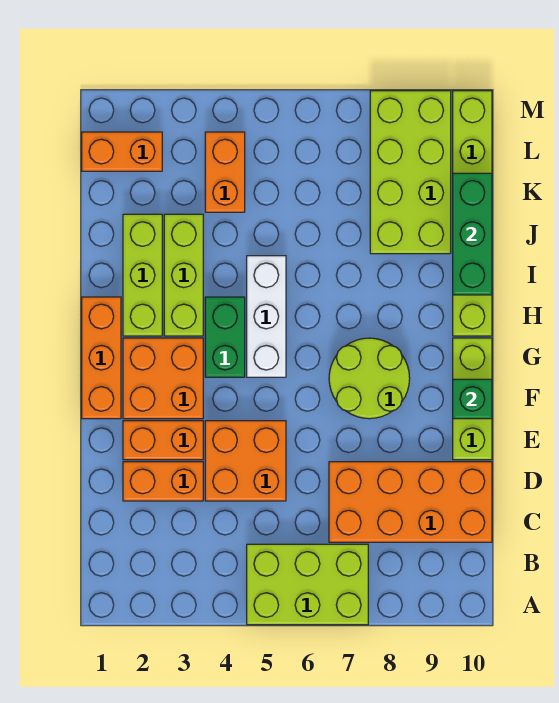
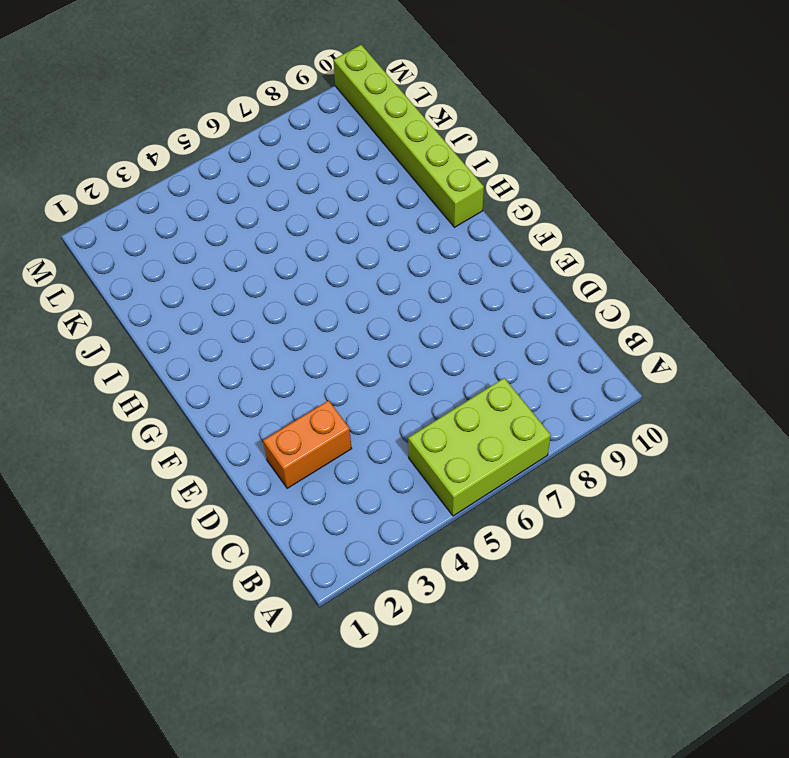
none -> orange 2x4 brick [329,462,492,542]
none -> orange 2x2 brick [205,421,286,501]
none -> orange 1x2 brick [123,421,203,460]

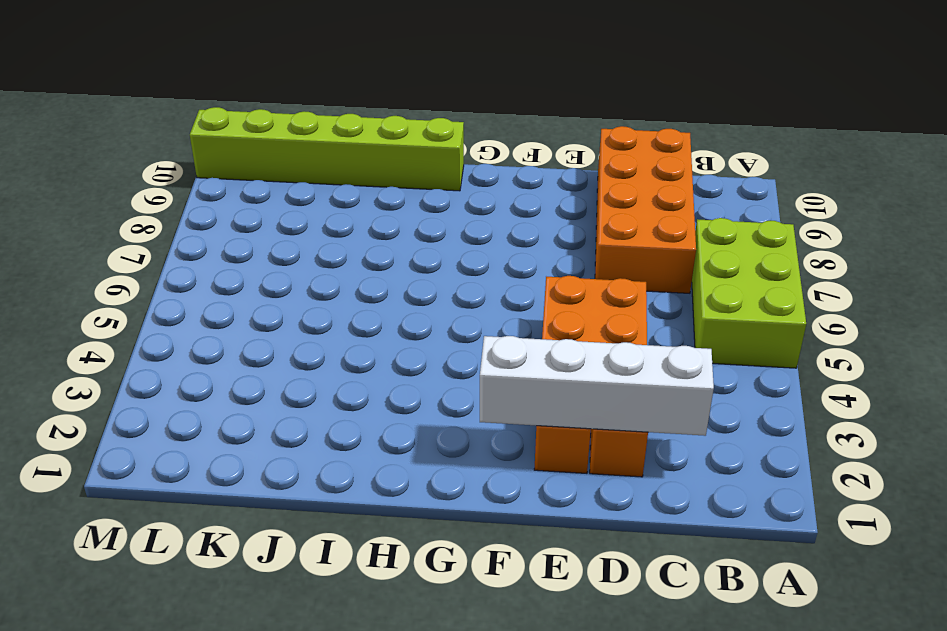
white 1x4 brick [480,336,714,436] -> none
none -> lime 1x3 brick [453,338,492,460]
none -> orange 1x3 brick [82,297,121,419]
none -> orange 2x2 brick [123,338,203,419]

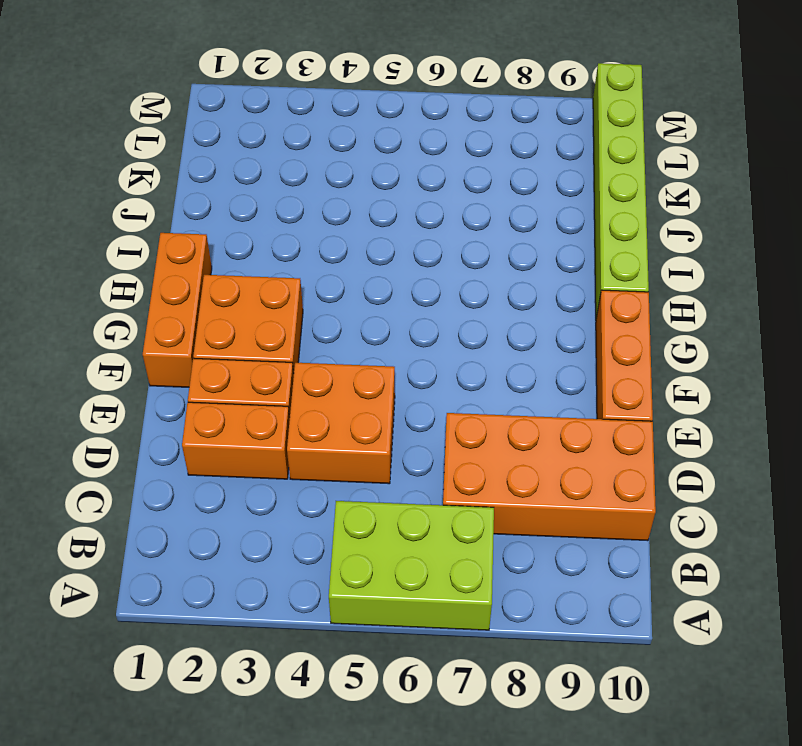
orange 1x3 brick [596,290,653,421] -> lime 1x3 brick [453,338,492,460]
none -> lime 2x2 round brick [329,338,410,419]
none -> green 1x2 brick [205,297,245,377]
none -> white 1x3 brick [247,256,286,377]

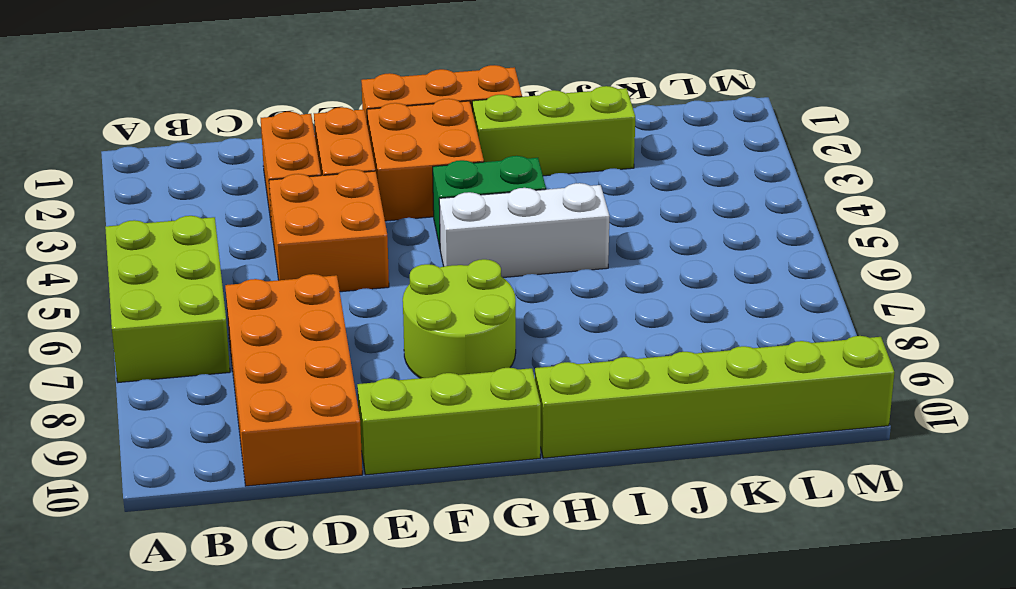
none -> lime 1x3 brick [164,214,203,336]
none -> lime 2x4 brick [370,91,451,254]
none -> orange 1x2 brick [205,132,245,212]

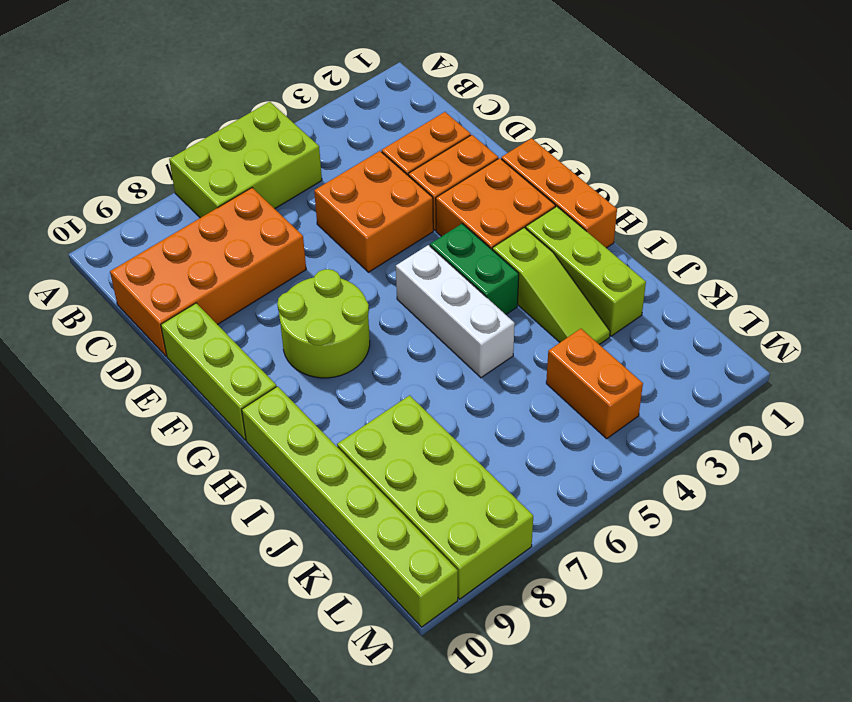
lime 1x3 slope [492,228,610,344] -> lime 1x3 brick [164,214,203,336]
none -> orange 1x2 brick [82,132,162,171]
none -> green 1x1 brick [453,379,492,419]
none -> green 1x3 brick [453,173,492,295]

